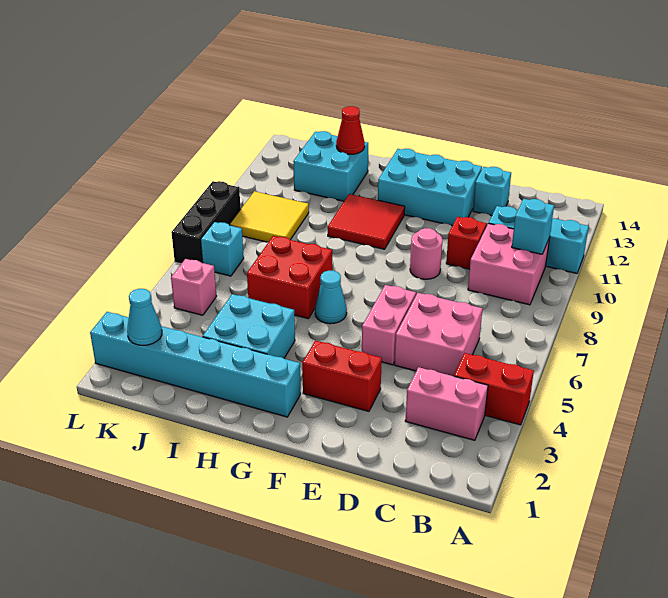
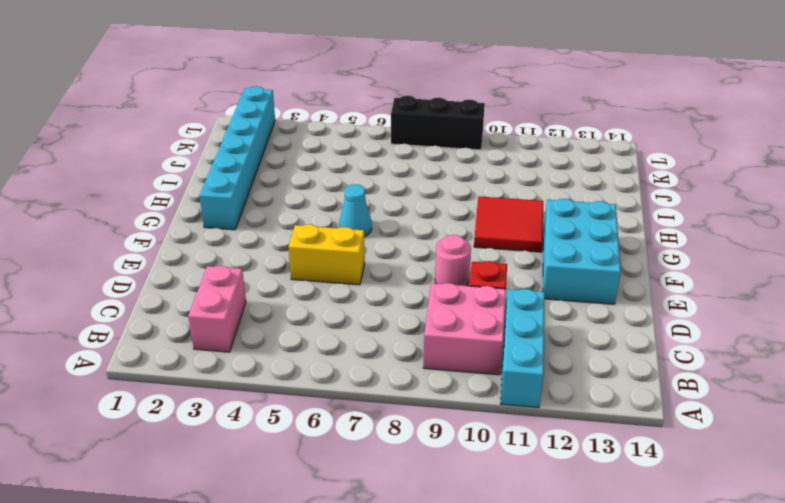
yellow 1x2 brick [289,224,365,285] -> pink 1x2 brick [362,285,416,365]
none -> red 1x2 brick [454,353,534,425]
none -> pink 2x2 brick [395,293,482,376]
none -> cyan 1x1 brick [473,167,511,216]

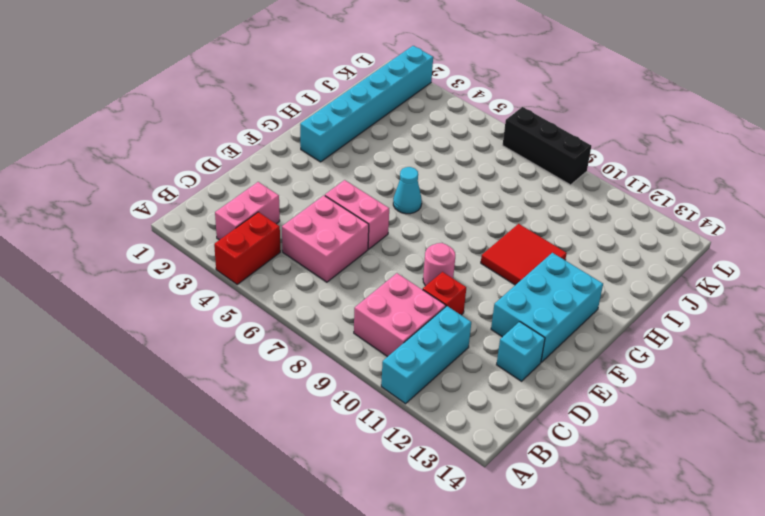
none -> red 1x2 brick [302,340,382,411]
none -> cyan 2x2 brick [203,294,295,358]
none -> red 2x2 brick [247,236,332,319]

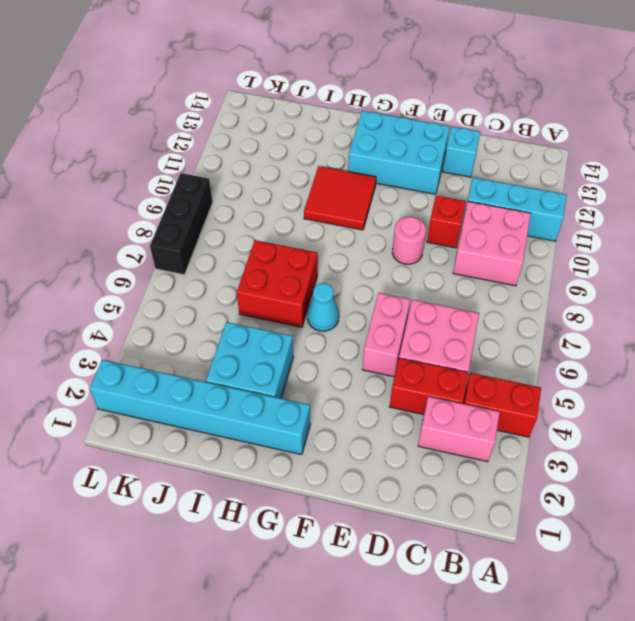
red 1x2 brick [390,358,468,415] -> red 1x2 brick moved to [302,340,382,411]
none -> cyan 2x2 brick [293,131,368,201]
none -> yellow 2x2 tile [230,191,309,242]
none -> pink 1x1 brick [171,259,217,315]

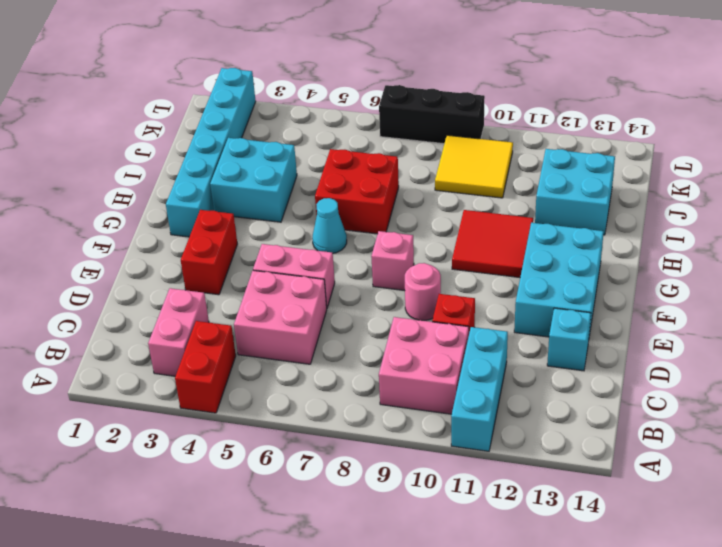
pink 1x1 brick [371,231,414,291] -> pink 1x1 brick moved to [171,259,217,315]
none -> cyan 1x1 brick [201,222,244,276]
none -> cyan 1x1 brick [512,199,554,254]
none -> red 1x1 cone [336,106,365,154]

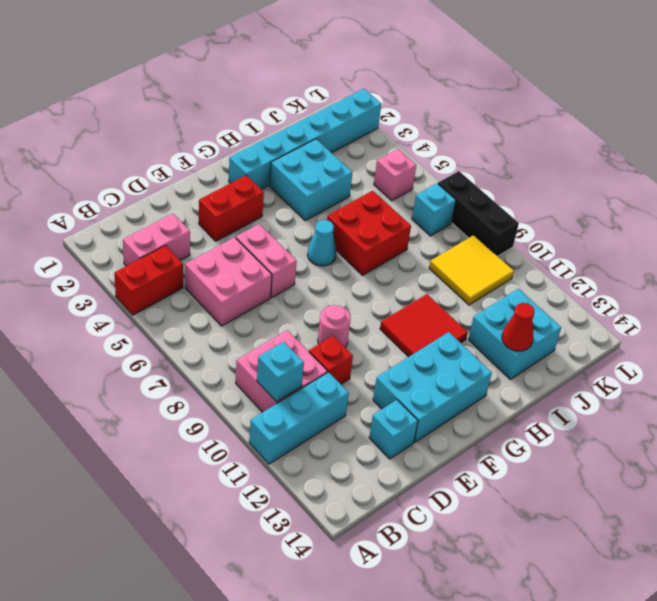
none -> cyan 1x1 cone [127,289,162,345]

